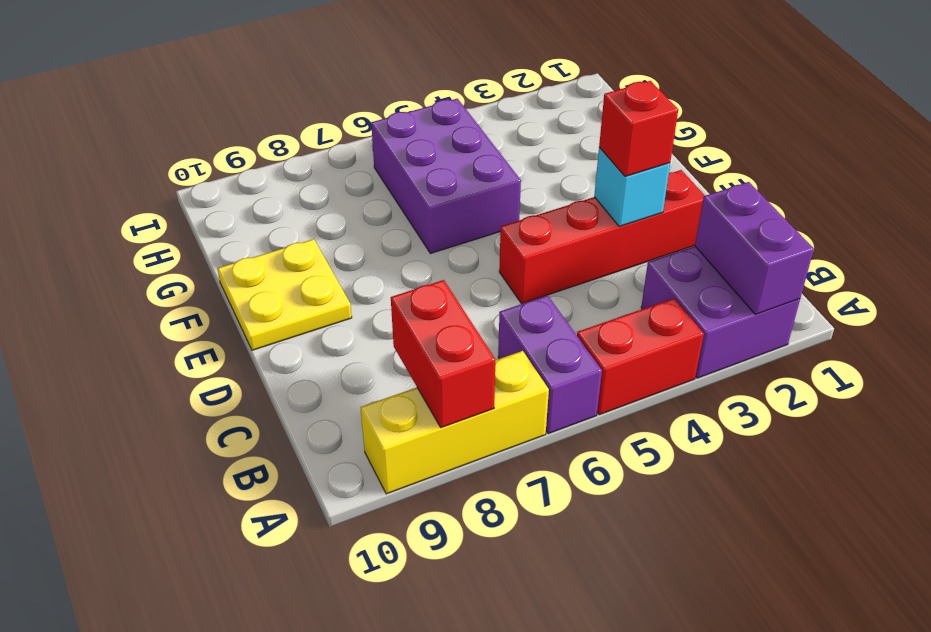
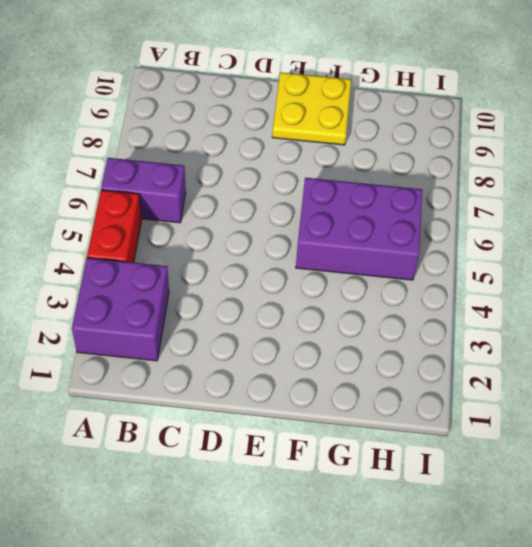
none -> yellow 1x3 brick [361,351,549,494]
none -> red 1x4 brick [499,170,705,304]

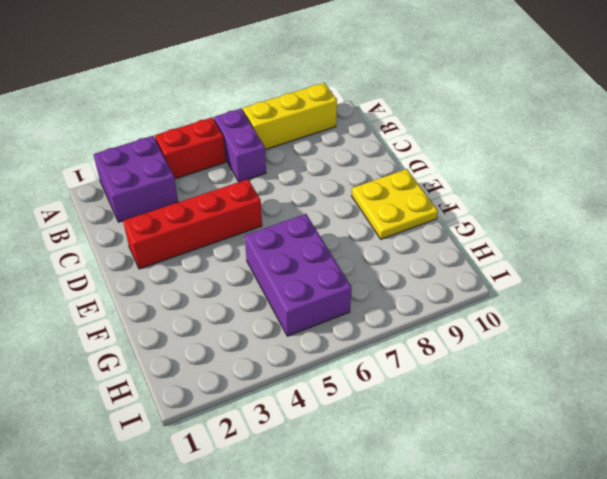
none -> purple 1x2 brick [695,182,814,315]
none -> red 1x2 brick [391,280,495,428]

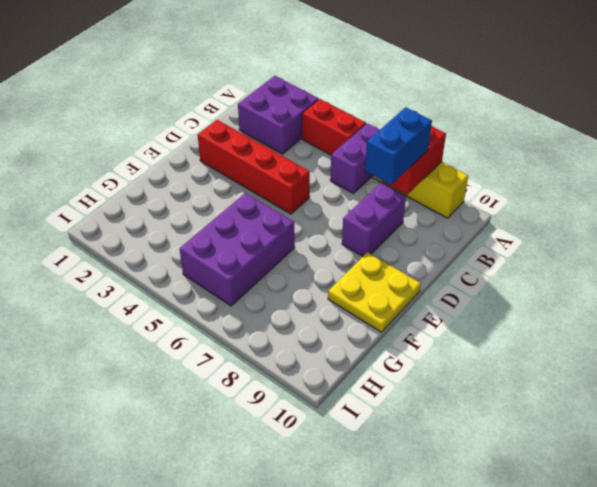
blue 1x2 brick [365,107,432,185] -> none
purple 1x2 brick [342,183,406,256] -> purple 1x2 brick moved to [695,182,814,315]
none -> cyan 1x1 brick [594,147,670,226]
none -> red 1x1 brick [599,81,678,177]

